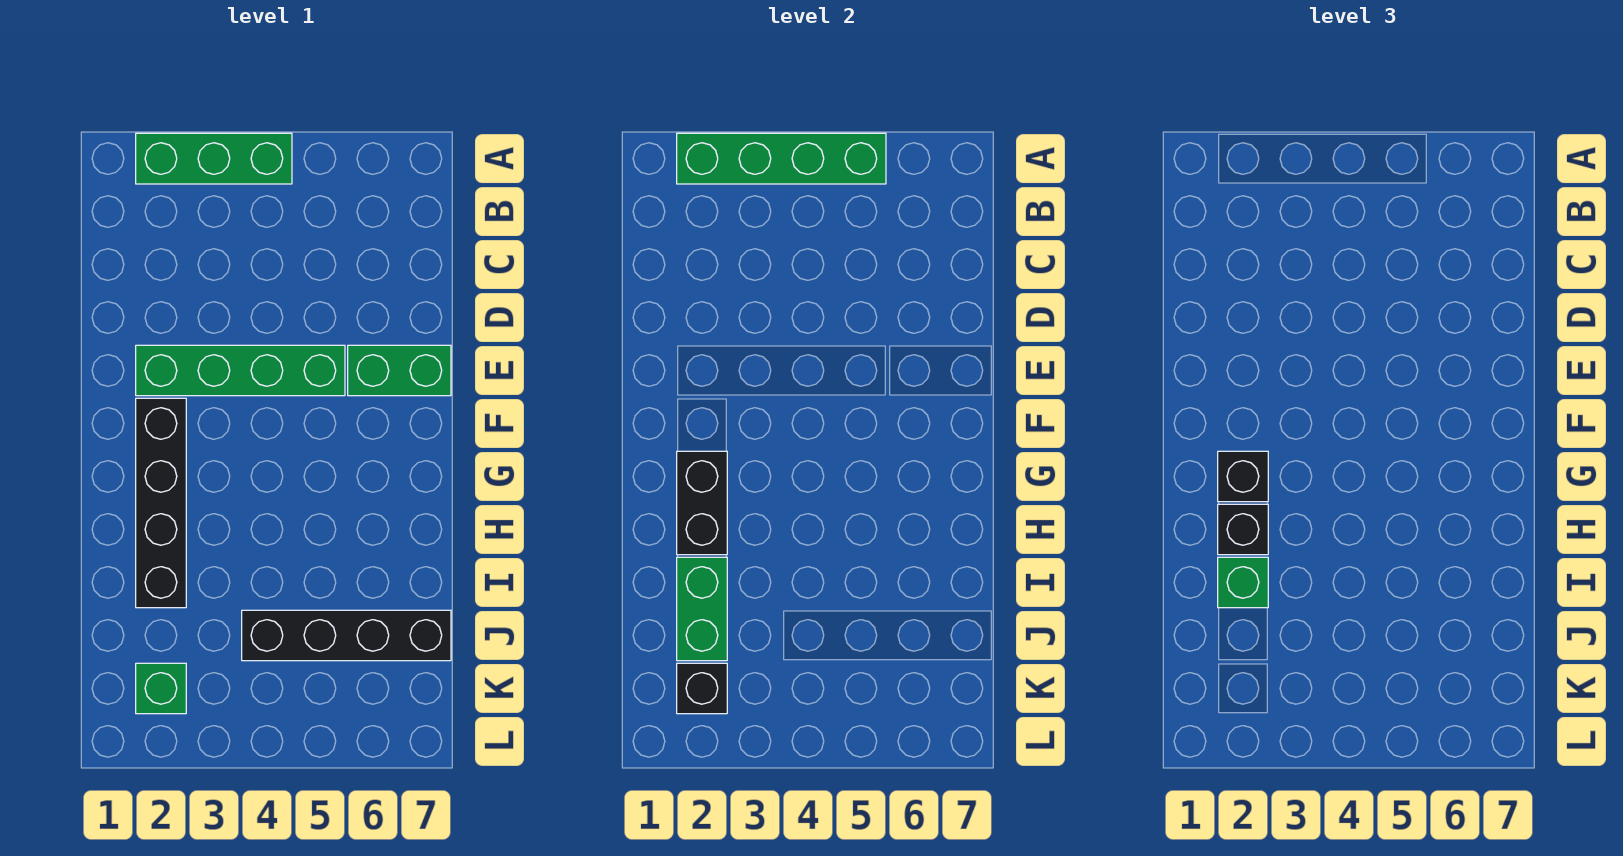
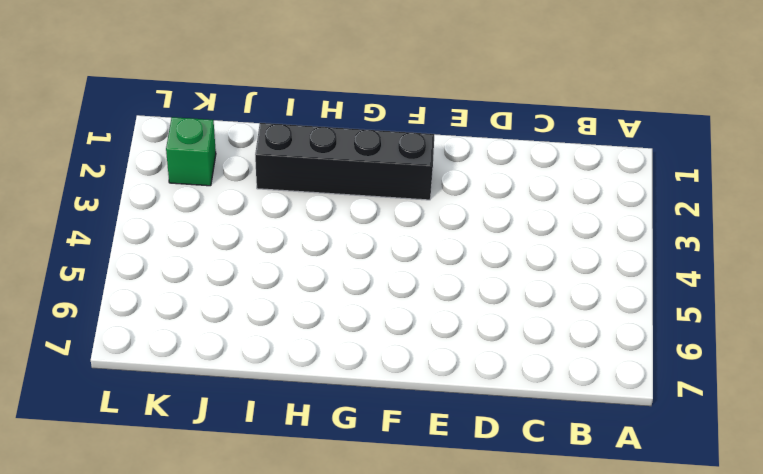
none -> green 1x3 brick [136,133,292,184]
none -> green 1x4 brick [136,345,345,396]
none -> green 1x2 brick [348,345,451,396]

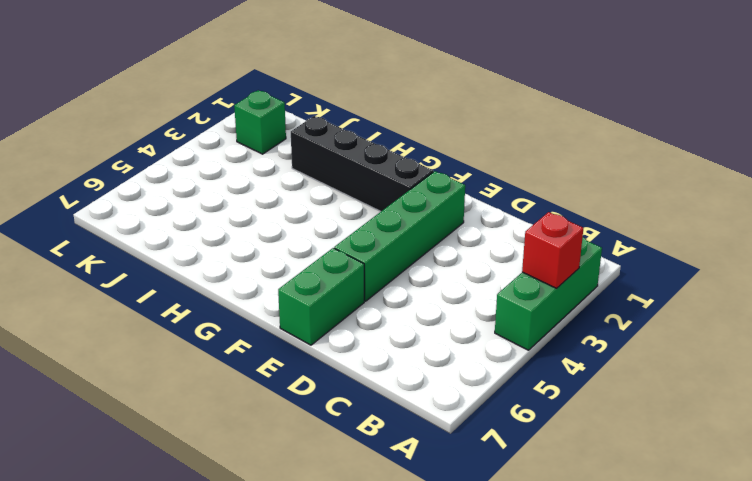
red 1x1 brick [522,212,583,288] -> green 1x4 brick [677,133,886,184]
none -> black 1x4 brick [242,610,451,661]
none -> black 1x2 brick [677,451,727,555]
none -> green 1x2 brick [677,557,727,661]

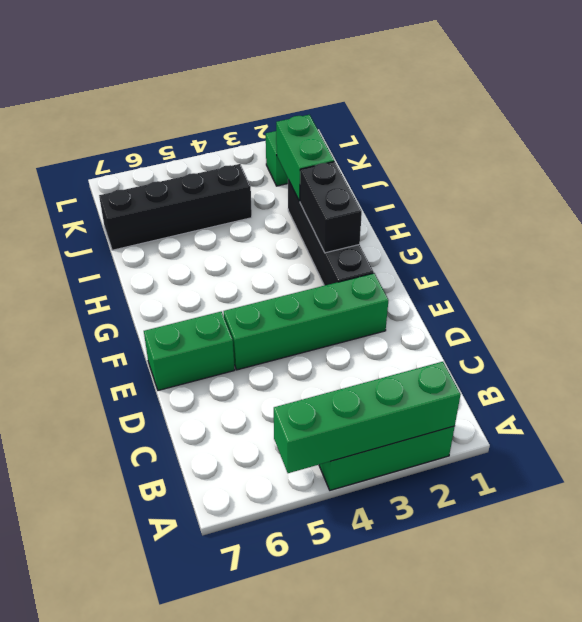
none -> black 1x1 brick [677,663,727,714]
none -> black 1x1 brick [1218,451,1268,502]
none -> black 1x1 brick [1218,504,1268,555]

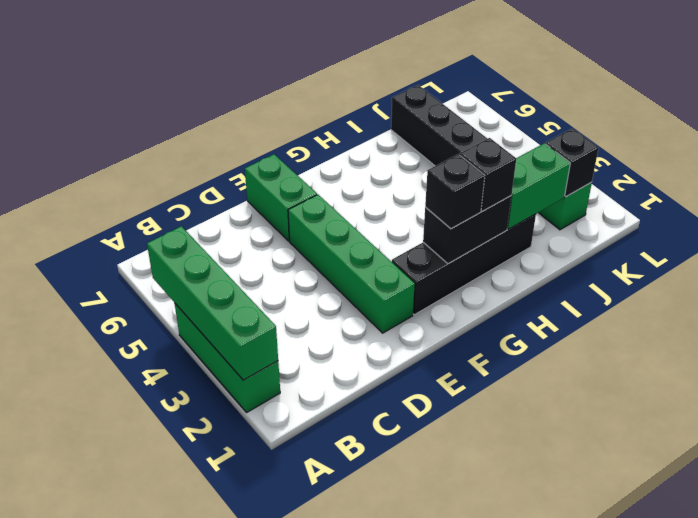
none -> green 1x1 brick [1218,557,1268,608]

